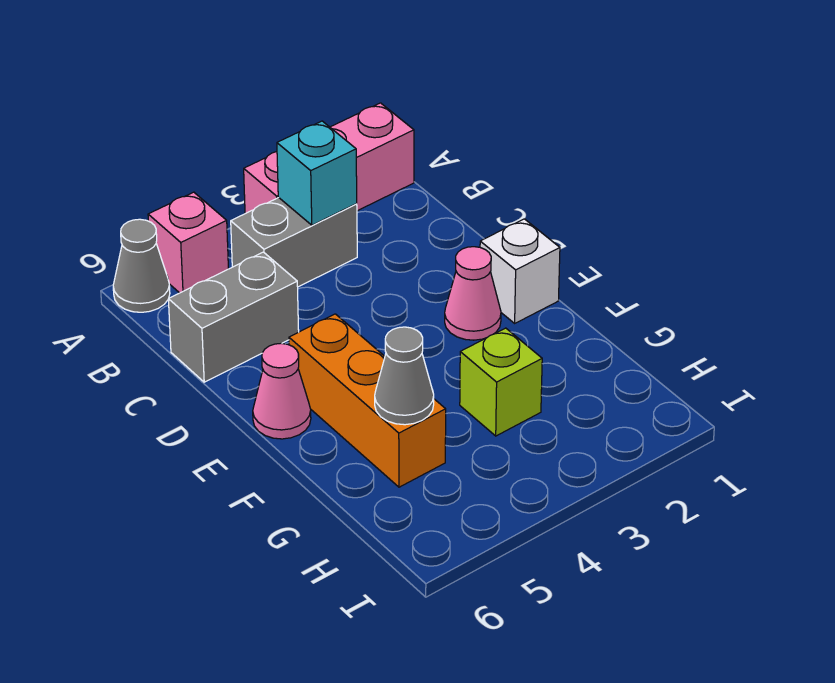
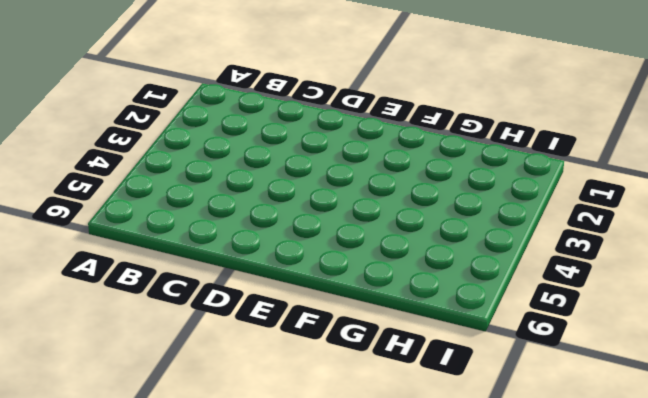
none -> pink 1x3 brick [244,103,414,214]
none -> pink 1x1 brick [148,192,228,293]
none -> grey 1x1 cone [113,219,170,312]

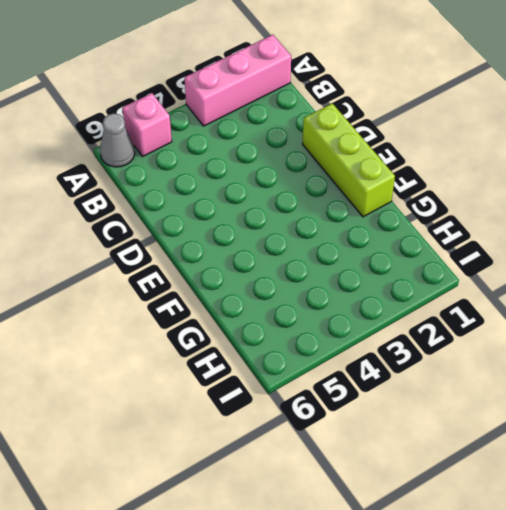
lime 1x3 brick [302,103,395,217] -> white 1x1 brick [480,219,560,323]
none -> grey 1x2 brick [231,198,357,287]
none -> grey 1x2 brick [168,252,299,382]
none -> pink 1x1 cone [445,247,501,340]

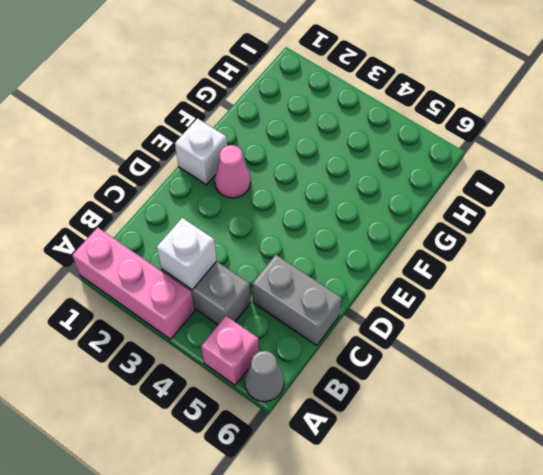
white 1x1 brick [157,218,217,290] -> cyan 1x1 brick [277,121,357,225]
none -> orange 1x3 brick [289,314,446,487]
none -> pink 1x1 cone [253,343,311,439]
none -> lime 1x1 brick [460,328,542,436]

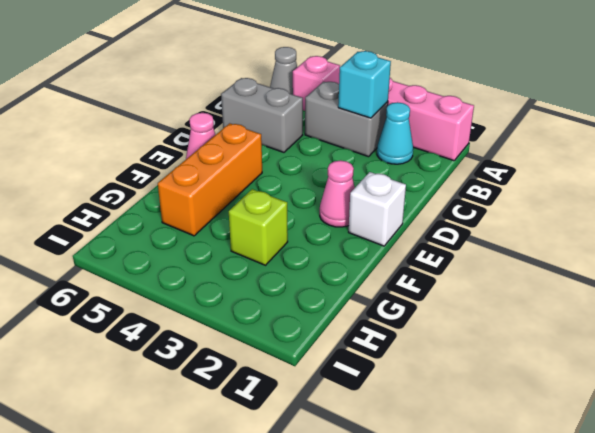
cyan 1x1 cone [377,102,413,164] -> none
none -> grey 1x1 cone [375,327,434,425]

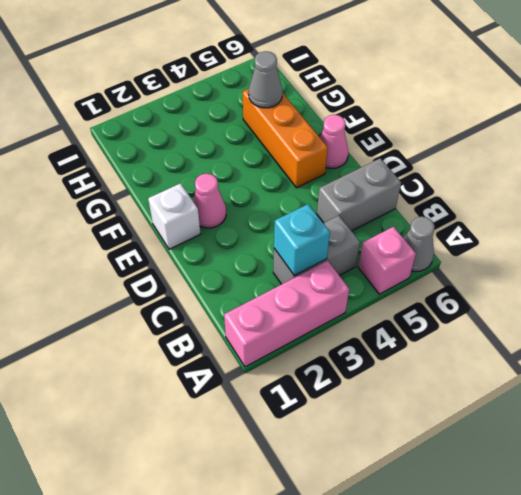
none -> lime 1x1 brick [460,328,542,436]

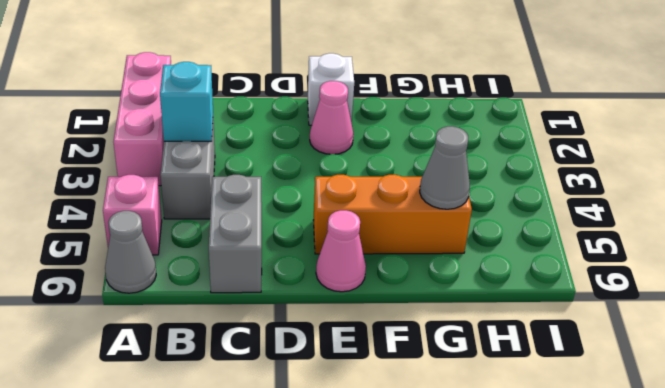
none -> lime 1x1 brick [460,328,542,436]

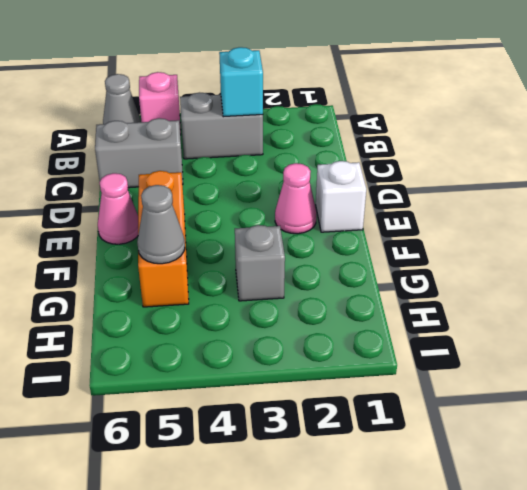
grey 1x1 brick [235,225,285,301] -> lime 1x1 brick [460,328,542,436]
none -> pink 1x3 brick [244,103,414,214]

